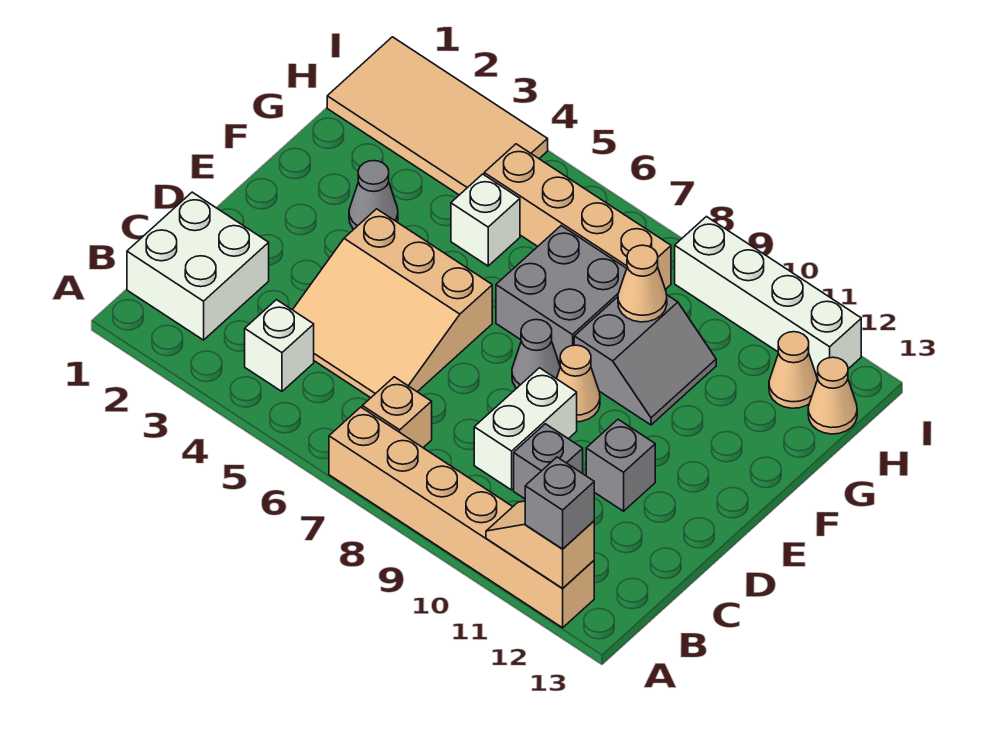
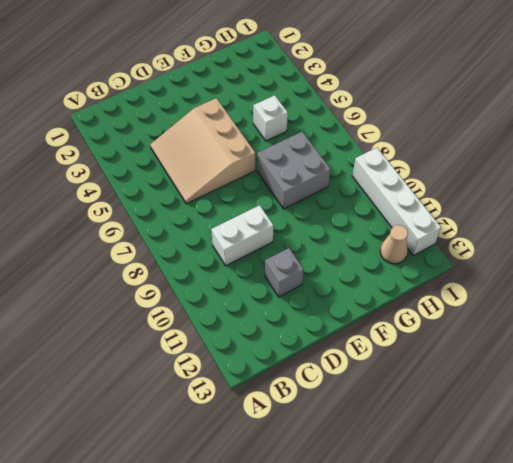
none -> tan 1x6 brick [329,407,594,628]
none -> white 2x2 brick [127,192,269,340]
none -> white 1x1 brick [245,300,314,391]

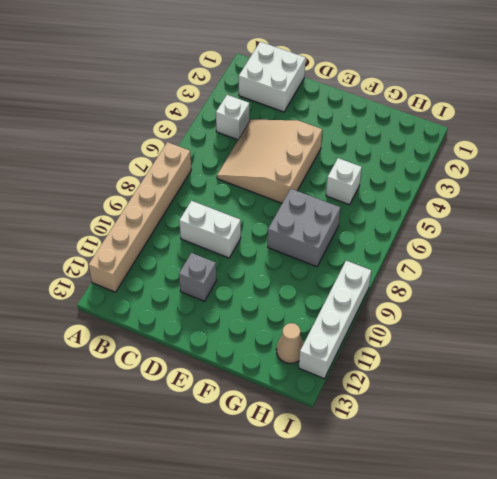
none -> tan 1x1 brick [362,377,432,448]
none -> grey 1x1 brick [514,424,583,499]
none -> grey 1x1 cone [512,320,560,388]

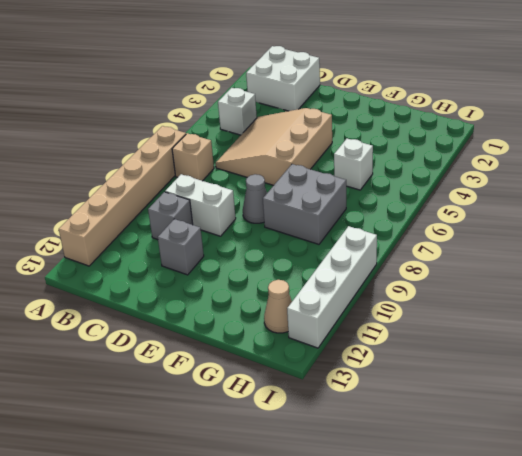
none -> tan 1x1 cone [557,345,600,422]
none -> grey 1x1 cone [349,161,398,229]
none -> grey 2x2 slope [574,295,716,425]

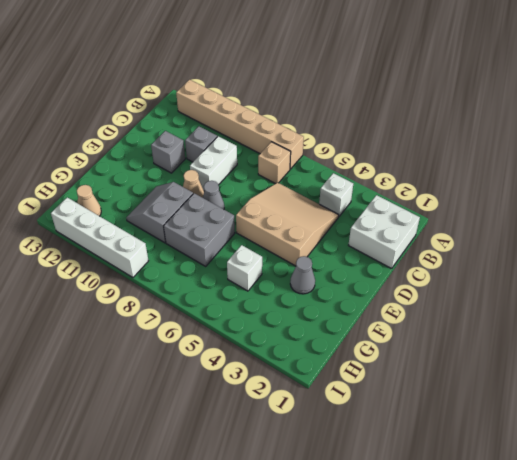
none -> tan 2x4 tile [327,37,548,195]
none -> tan 1x4 brick [484,144,671,290]
none -> tan 1x1 cone [808,357,857,434]

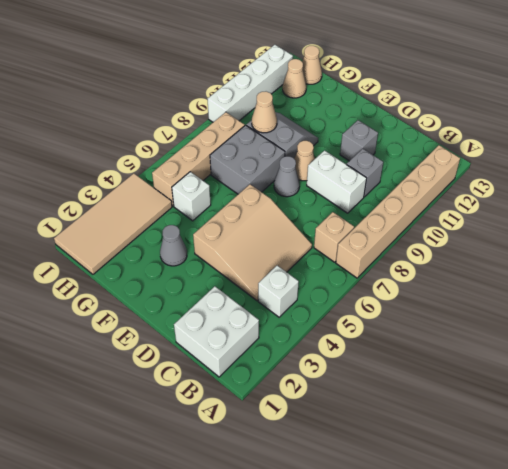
none -> tan 1x2 slope [486,501,594,589]
none -> grey 1x1 brick [525,457,594,549]

